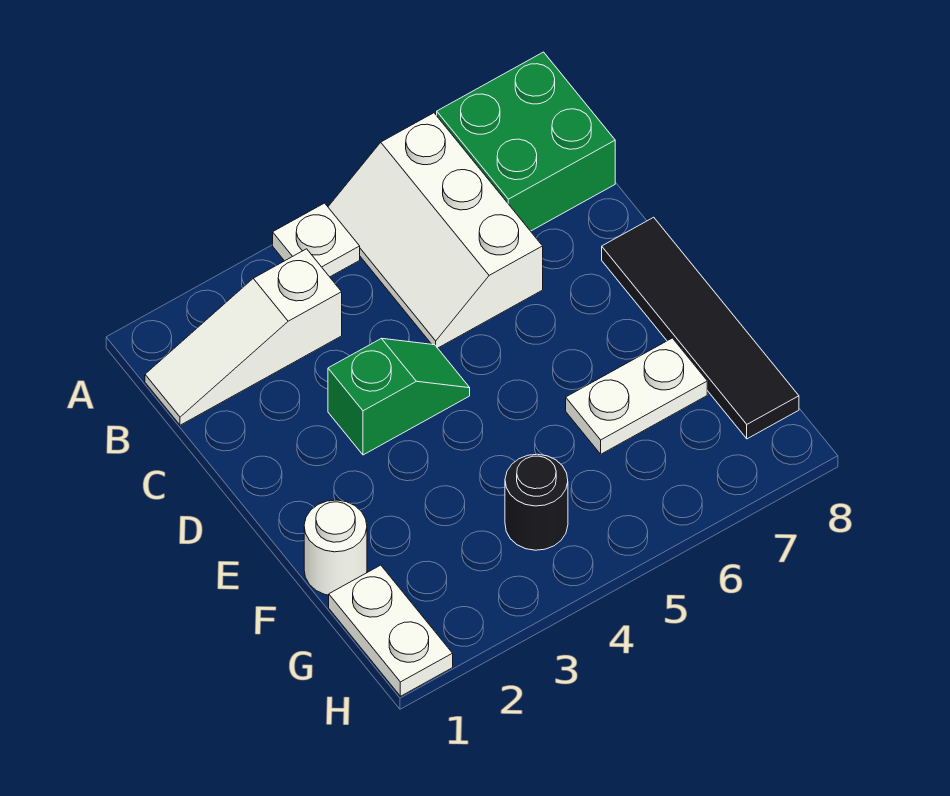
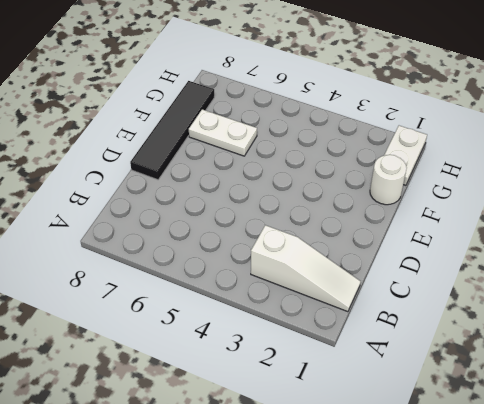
none -> white 1x1 plate [273,203,360,277]
none -> white 2x3 slope [328,113,543,348]

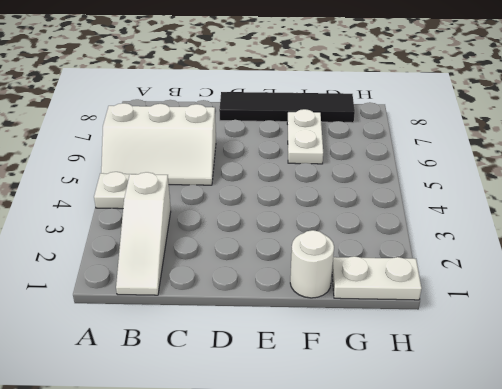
none -> green 2x2 brick [437,52,615,231]
none -> green 1x2 slope [328,339,470,455]

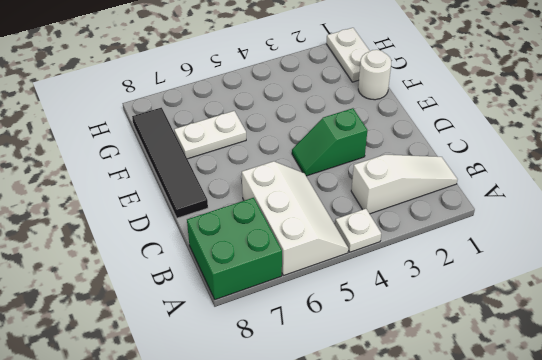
none -> black 1x1 round brick [505,454,568,550]

